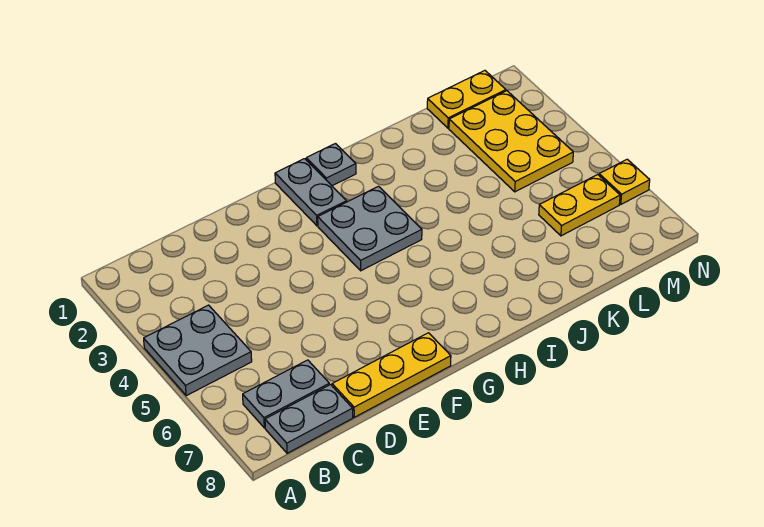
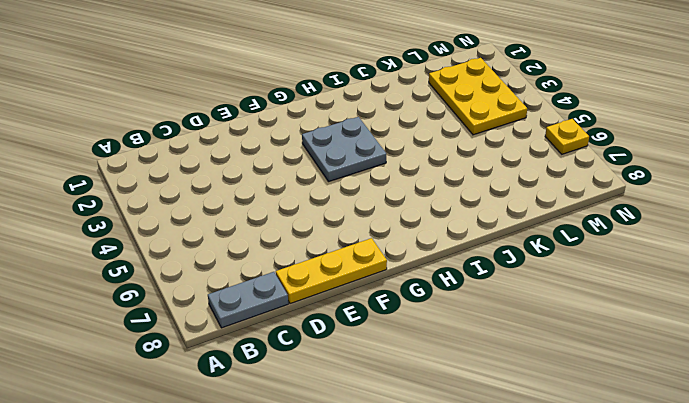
none -> grey 2x2 plate [144,305,252,396]
none -> grey 1x2 plate [243,360,329,428]

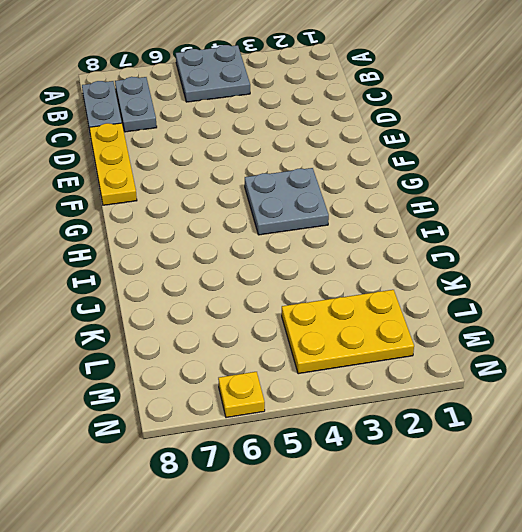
none -> grey 1x2 plate [275,159,347,226]
none -> grey 1x1 plate [306,144,356,186]

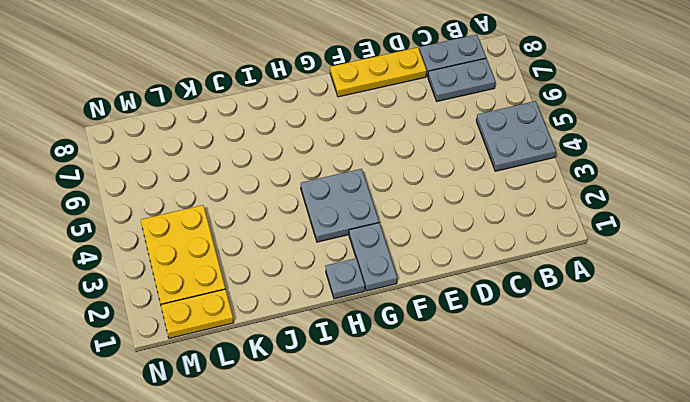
none -> yellow 1x2 plate [539,175,620,236]
none -> yellow 1x1 plate [599,159,650,204]

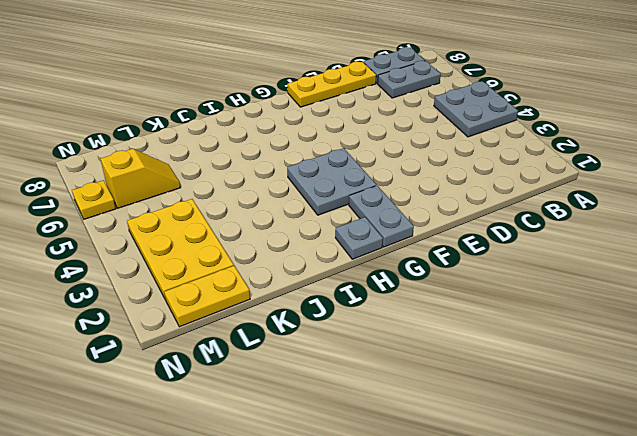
yellow 1x2 slope [101,149,181,208] -> yellow 1x2 plate [539,175,620,236]

